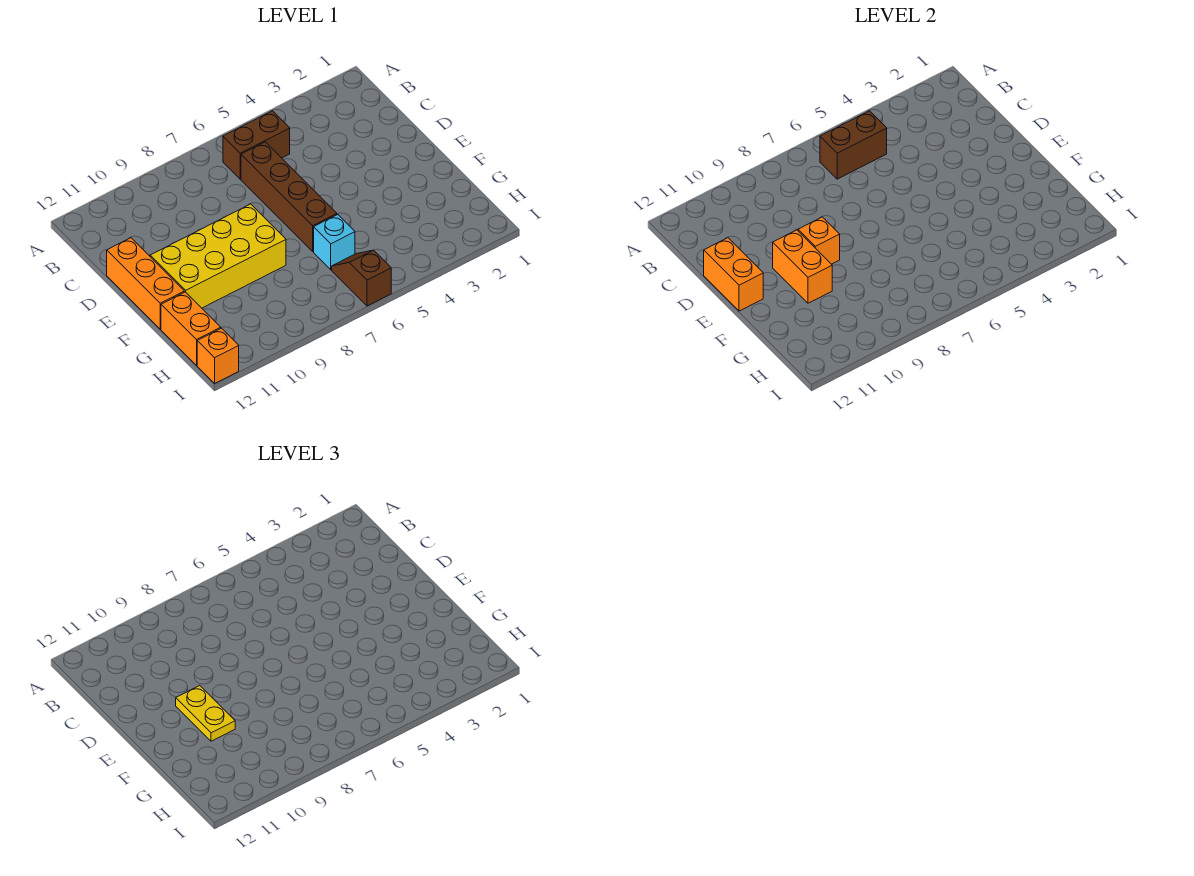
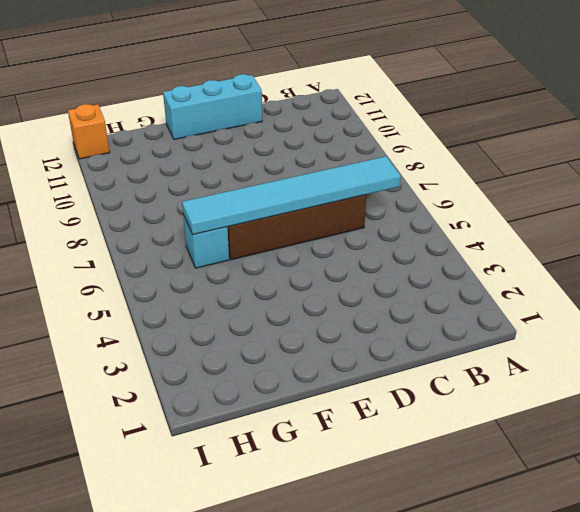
cyan 1x6 tile [182,156,401,235] -> brown 1x2 brick [820,111,887,179]
cyan 1x3 brick [163,74,262,140] -> orange 1x3 brick [107,238,184,329]
none -> brown 1x2 brick [223,111,290,179]
none -> yellow 2x4 brick [150,204,286,308]
none -> orange 1x2 brick [161,292,221,365]

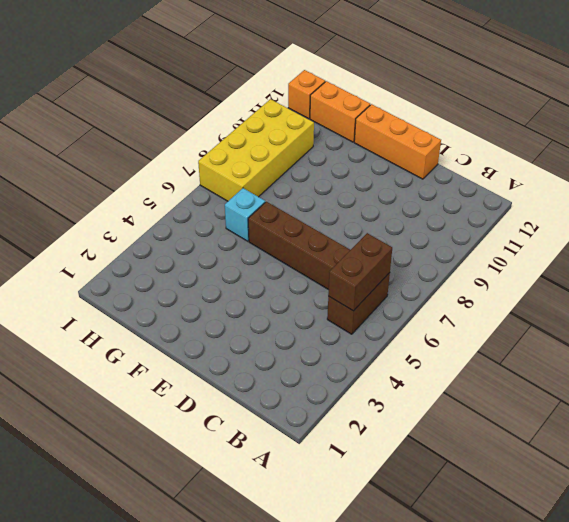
yellow 2x4 brick [198,99,314,201] -> yellow 2x4 brick moved to [150,204,286,308]
none -> brown 1x2 slope [332,250,391,306]
none -> orange 1x2 brick [704,238,763,311]
none -> orange 1x1 brick [798,217,840,264]

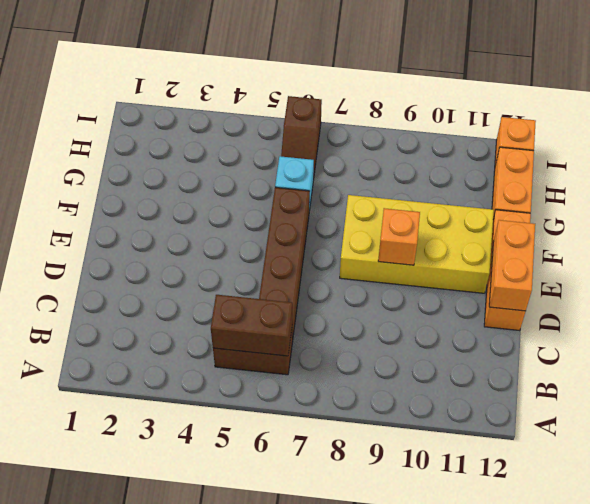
none -> orange 1x2 brick [773,230,832,303]
none -> yellow 1x2 plate [176,686,235,741]

